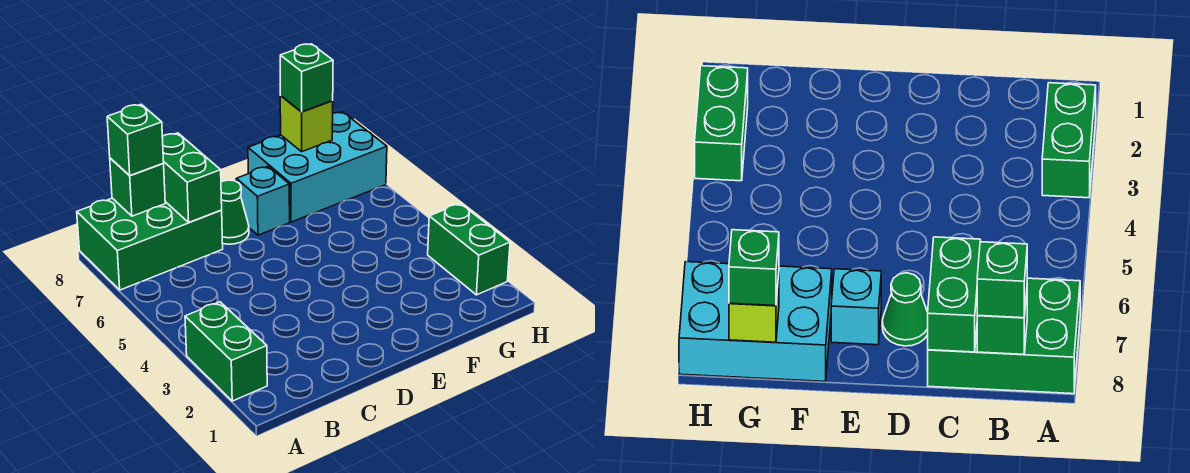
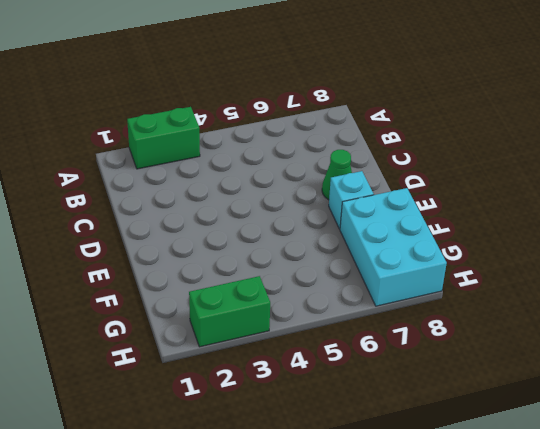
none -> green 2x3 brick [77,198,223,290]
none -> green 1x1 brick [110,158,165,216]

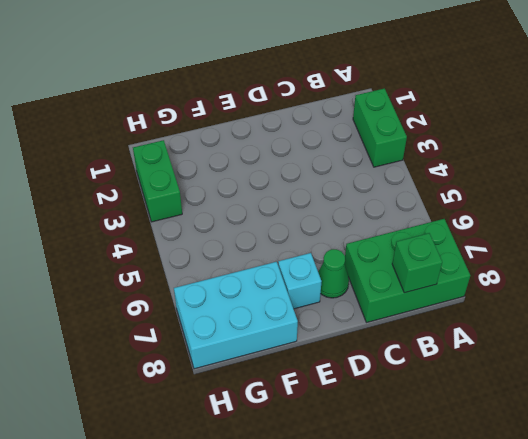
none -> green 1x2 brick [162,133,222,222]
none -> lime 1x1 brick [280,96,333,152]

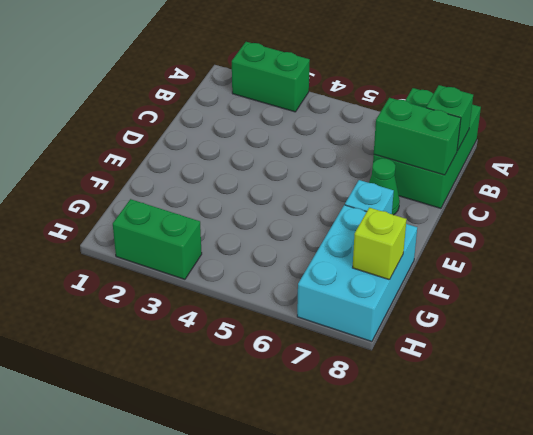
none -> green 1x1 brick [107,104,164,176]
none -> green 1x1 brick [280,44,333,112]

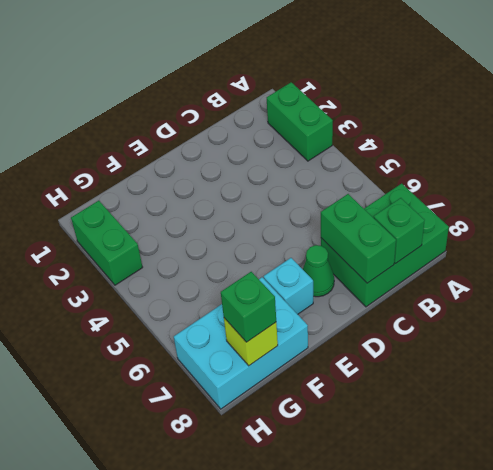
none -> green 1x1 brick [107,104,164,176]

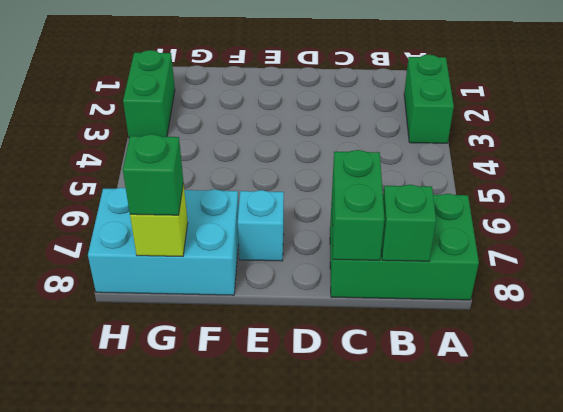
none -> green 1x1 cone [221,180,249,244]
none -> green 1x1 brick [107,104,164,176]

